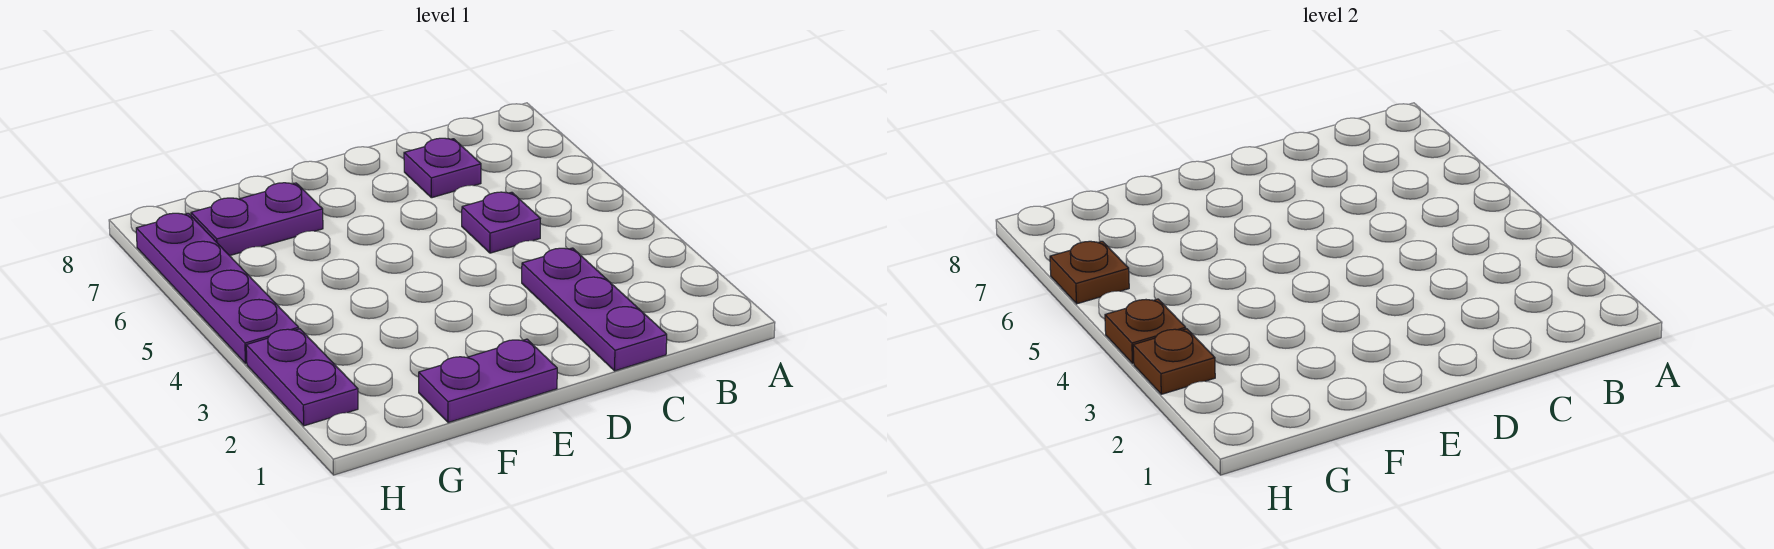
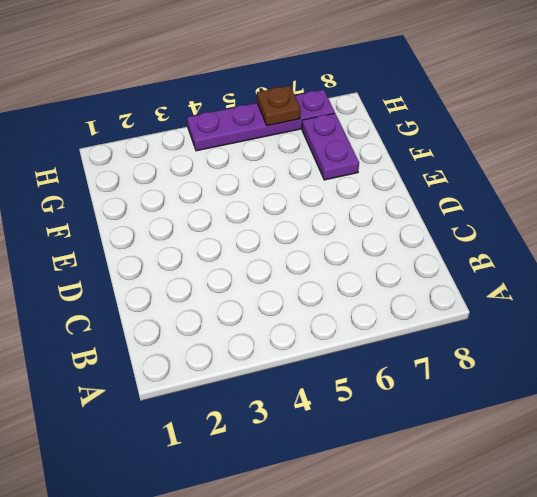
none -> purple 1x3 plate [522,248,667,371]
none -> purple 1x1 plate [462,192,540,253]

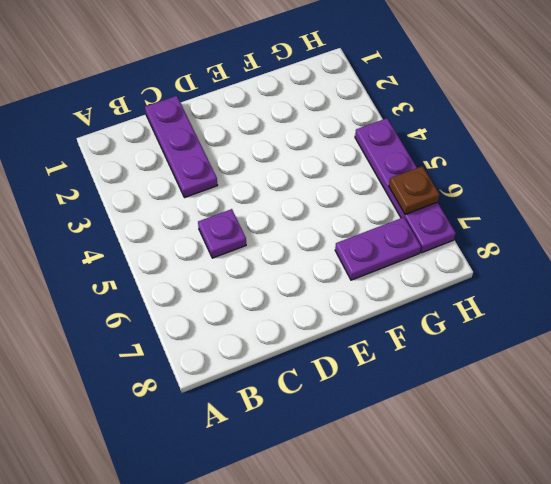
none -> purple 1x1 plate [404,138,481,198]
none -> purple 1x2 plate [419,339,557,423]

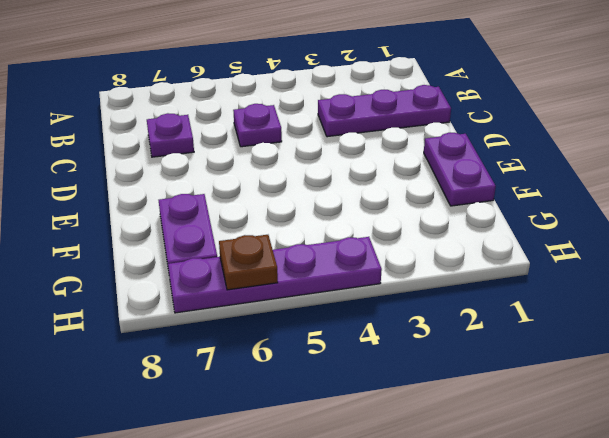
none -> purple 1x2 plate [246,329,358,426]
none -> brown 1x1 plate [1133,329,1215,394]

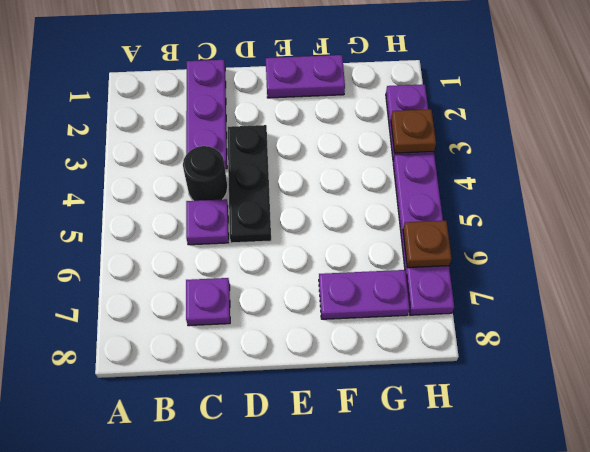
black 1x1 round brick [183,146,228,201] -> none
black 1x3 plate [228,125,271,243] -> none
none -> brown 1x1 plate [1105,299,1186,363]

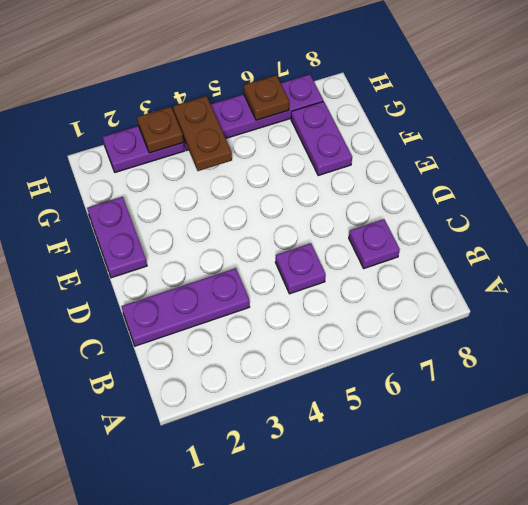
brown 1x2 plate [173,96,232,171] -> brown 1x1 plate [1105,299,1186,363]

